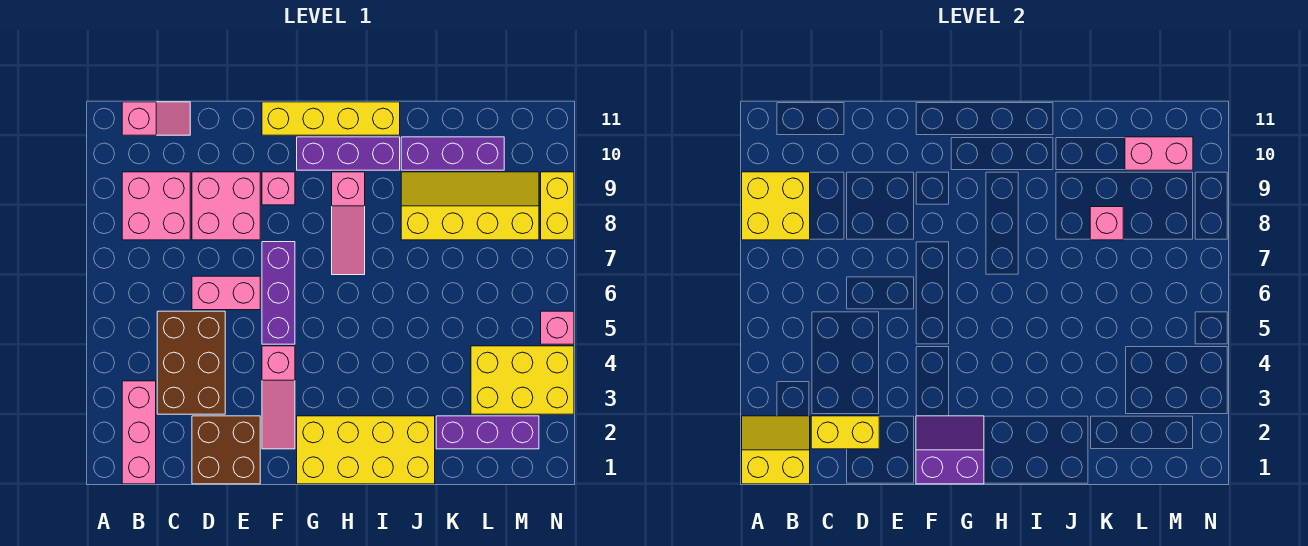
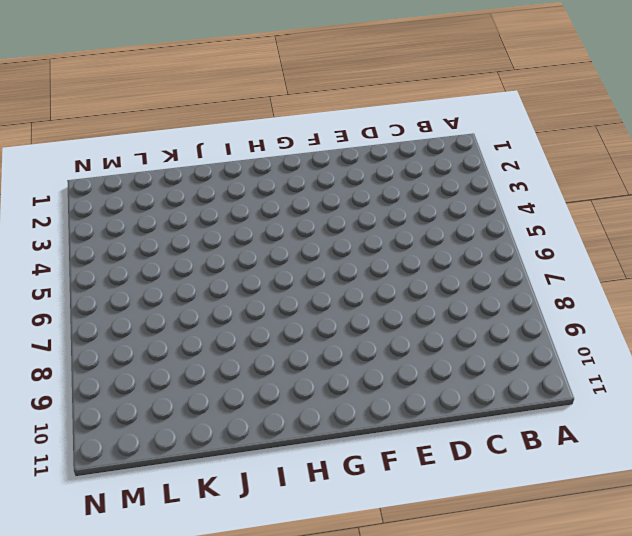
none -> pink 1x3 brick [122,381,156,484]
none -> pink 2x2 brick [122,172,190,240]
none -> pink 1x2 slope [122,102,190,135]

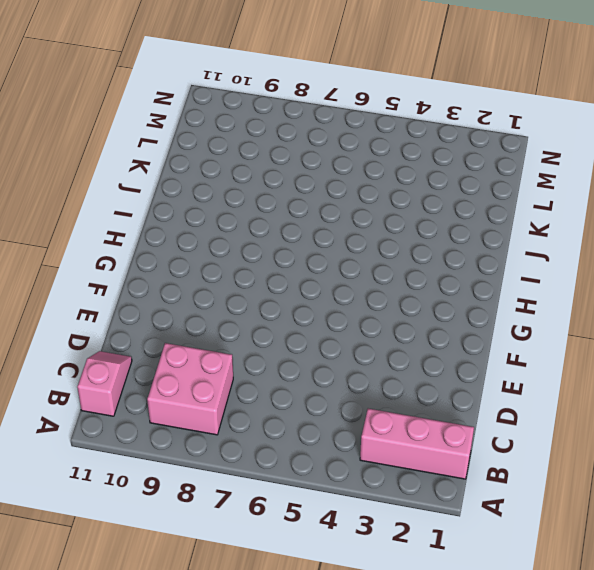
none -> brown 2x3 brick [157,311,225,414]
none -> brown 2x2 brick [192,416,260,484]
none -> pink 1x2 brick [192,276,260,310]

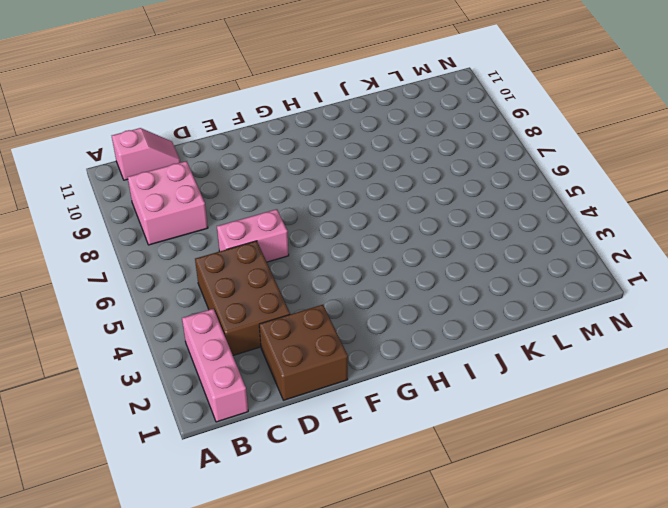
none -> pink 2x2 brick [192,172,260,240]
none -> pink 1x3 slope [262,346,295,449]
none -> purple 1x3 brick [262,242,295,344]

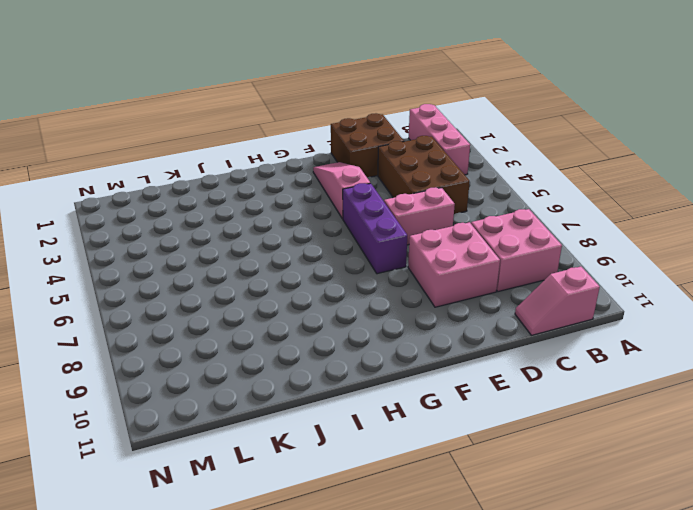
none -> pink 1x1 brick [262,172,295,205]
none -> yellow 1x4 brick [262,102,400,135]
none -> yellow 2x4 brick [297,416,435,484]

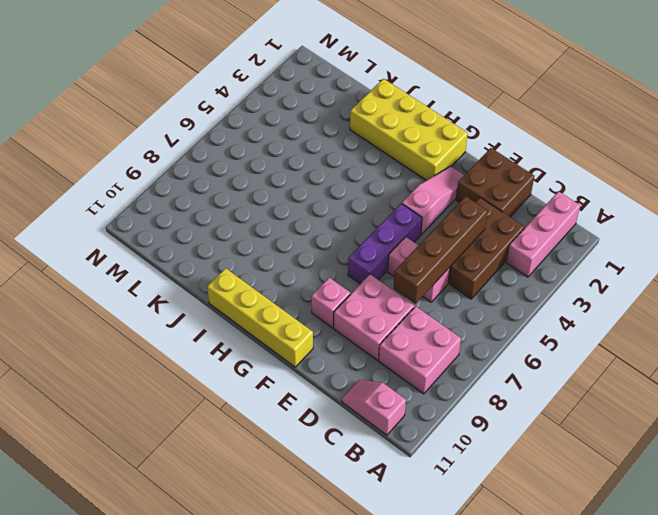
brown 1x4 brick [393,196,487,304] -> none
none -> purple 1x3 brick [297,137,400,170]
none -> pink 1x3 slope [332,172,365,275]
none -> yellow 2x4 slope [401,172,539,240]

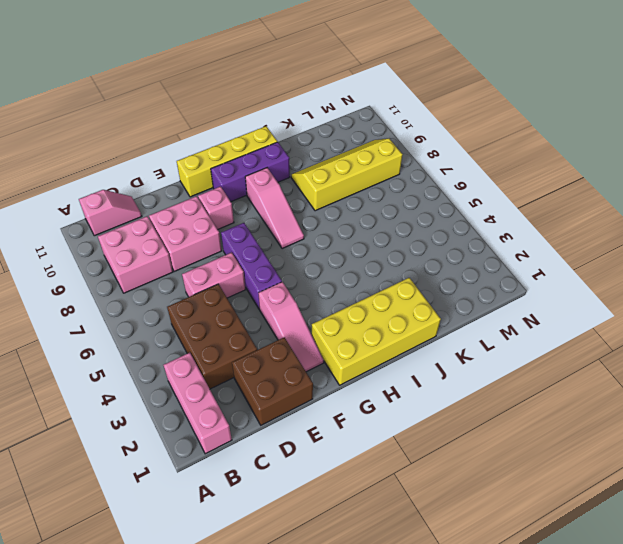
none -> purple 1x3 brick [401,137,504,170]
none -> purple 1x3 brick [436,416,539,449]
none -> yellow 2x3 brick [471,346,574,414]

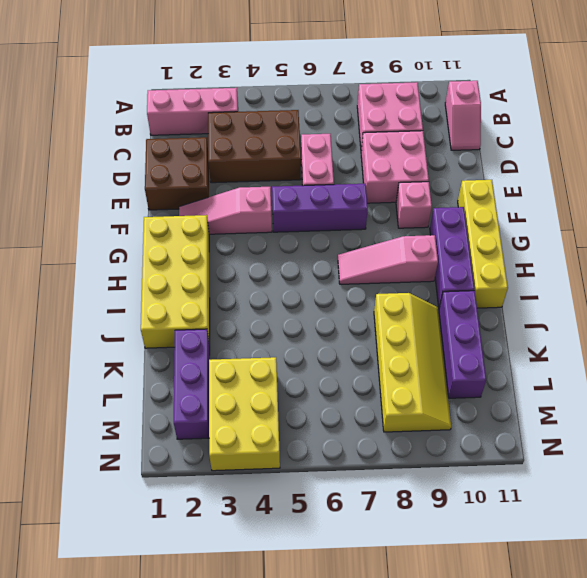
none -> pink 1x1 brick [541,311,574,344]
none -> yellow 1x2 brick [541,172,574,240]
none -> yellow 2x2 slope [742,416,810,484]

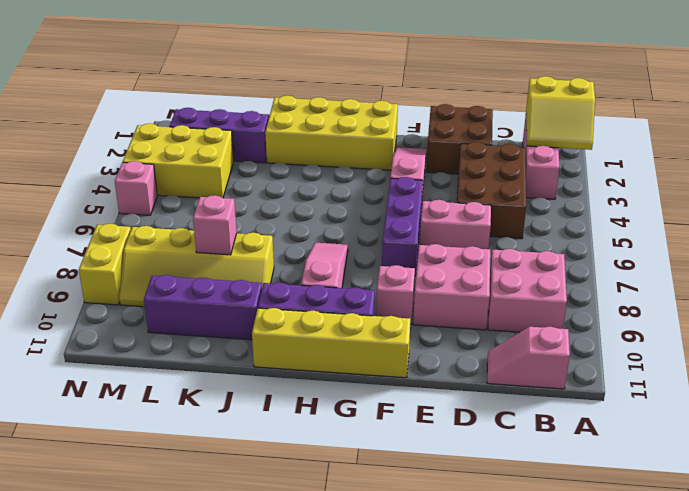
none -> yellow 2x2 brick [742,172,810,240]
none -> yellow 1x2 brick [811,416,879,449]
none -> purple 2x2 slope [916,416,984,484]

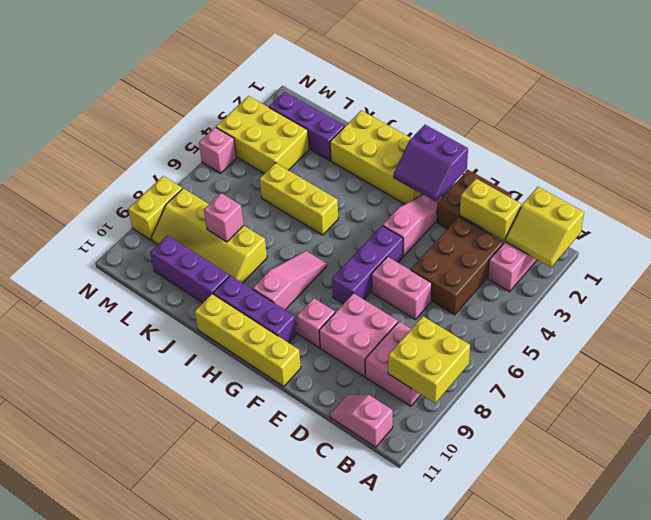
yellow 1x3 brick [260,163,338,235] -> none
none -> pink 1x2 brick [1125,137,1193,170]

